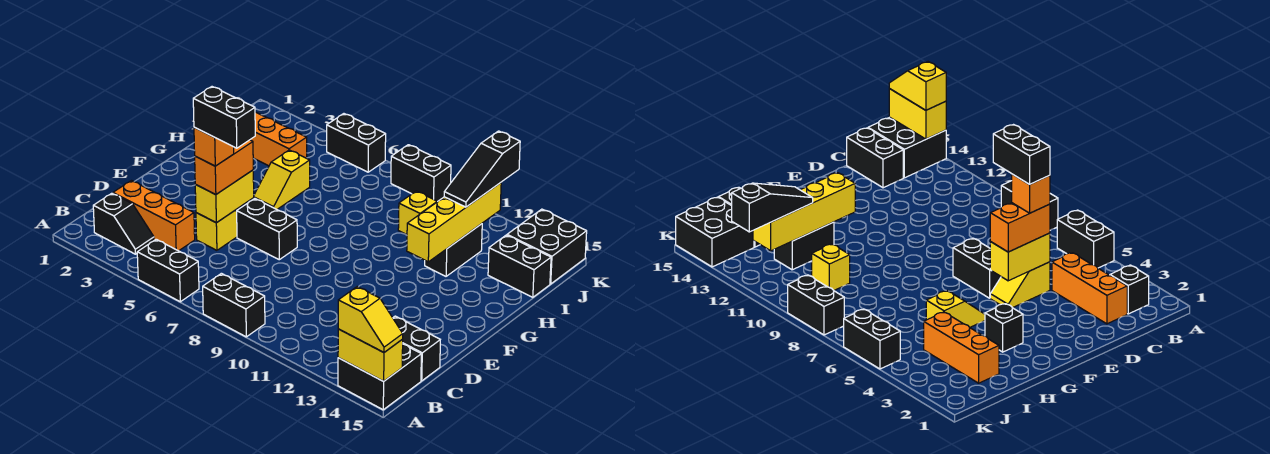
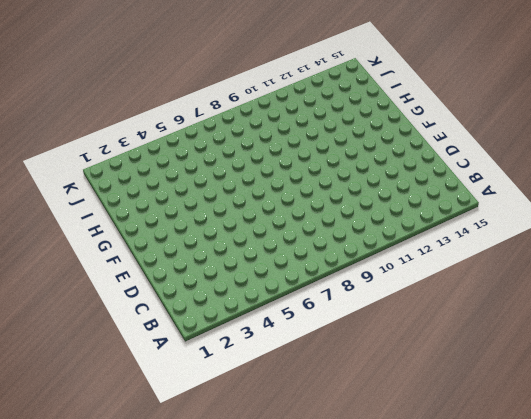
none -> black 1x2 brick [137,239,199,302]
none -> black 1x2 brick [203,273,265,337]
none -> black 2x2 brick [338,344,421,410]

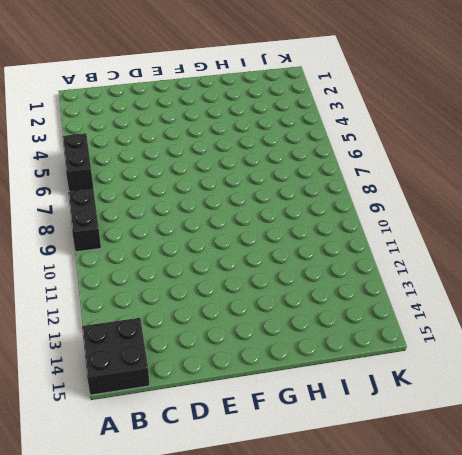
none -> black 1x2 slope [93,193,154,254]
none -> orange 1x3 brick [113,181,195,251]
none -> black 1x2 brick [393,316,440,381]

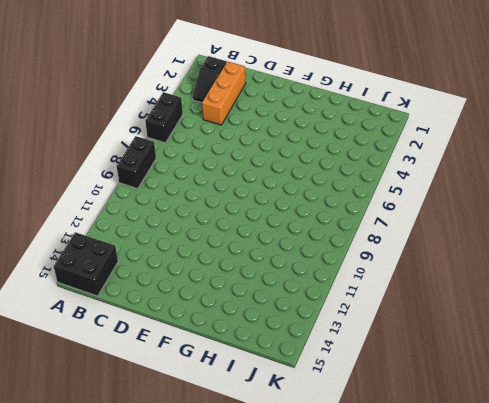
none -> black 1x2 brick [393,316,440,381]
none -> yellow 1x2 slope [196,211,237,250]
none -> black 1x2 brick [237,199,297,260]

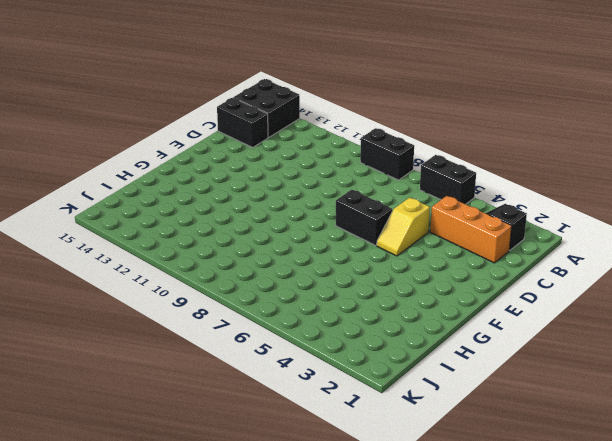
none -> black 1x1 brick [985,304,1023,352]
none -> yellow 1x2 slope [253,150,310,209]
none -> black 1x2 brick [425,224,482,276]

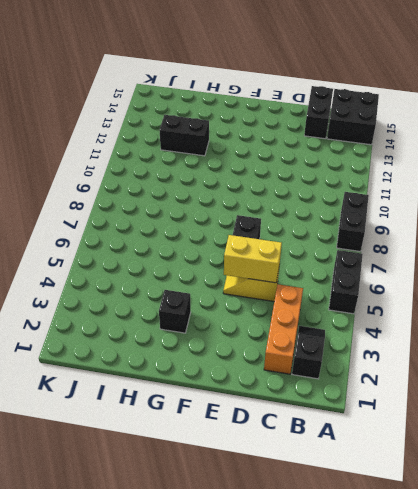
none -> yellow 1x2 slope [253,150,310,209]
none -> orange 1x3 brick [250,112,307,166]
none -> yellow 1x1 brick [398,191,437,235]

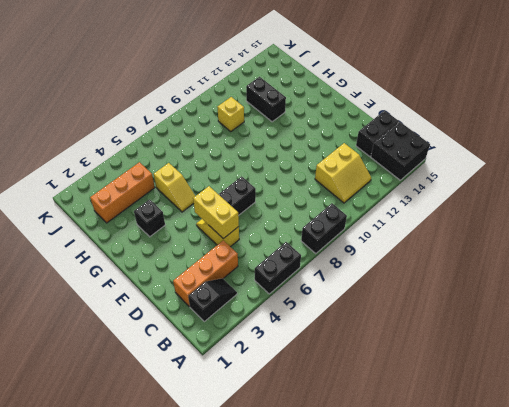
yellow 2x2 slope [315,143,371,203] -> none
none -> black 1x2 brick [488,235,551,297]
none -> black 2x2 brick [507,209,587,284]
none -> black 1x2 brick [327,114,386,172]

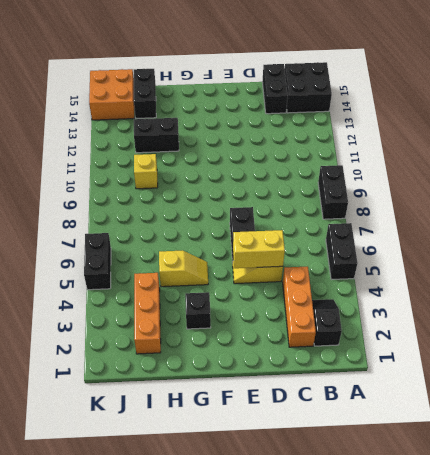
orange 2x2 brick [89,69,134,120] -> black 2x2 brick [507,209,587,284]
none -> black 1x2 brick [391,145,451,202]
none -> yellow 1x2 brick [338,329,403,381]
none -> yellow 1x4 brick [407,183,501,262]

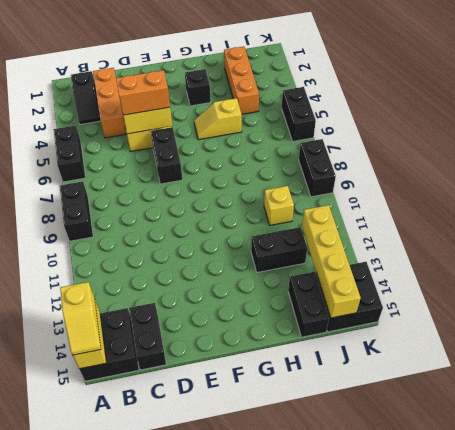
yellow 1x4 brick [302,205,361,318] -> yellow 1x4 brick turned to [407,183,501,262]
none -> black 1x3 slope [444,131,520,207]
none -> orange 1x1 brick [194,127,234,166]
none -> black 1x2 brick [193,87,255,148]

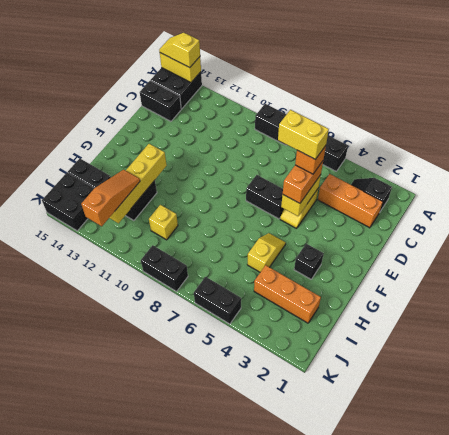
yellow 1x2 brick [278,110,329,159] -> black 1x2 brick [193,87,255,148]
orange 1x3 slope [81,170,140,226] -> black 1x3 slope [444,131,520,207]

